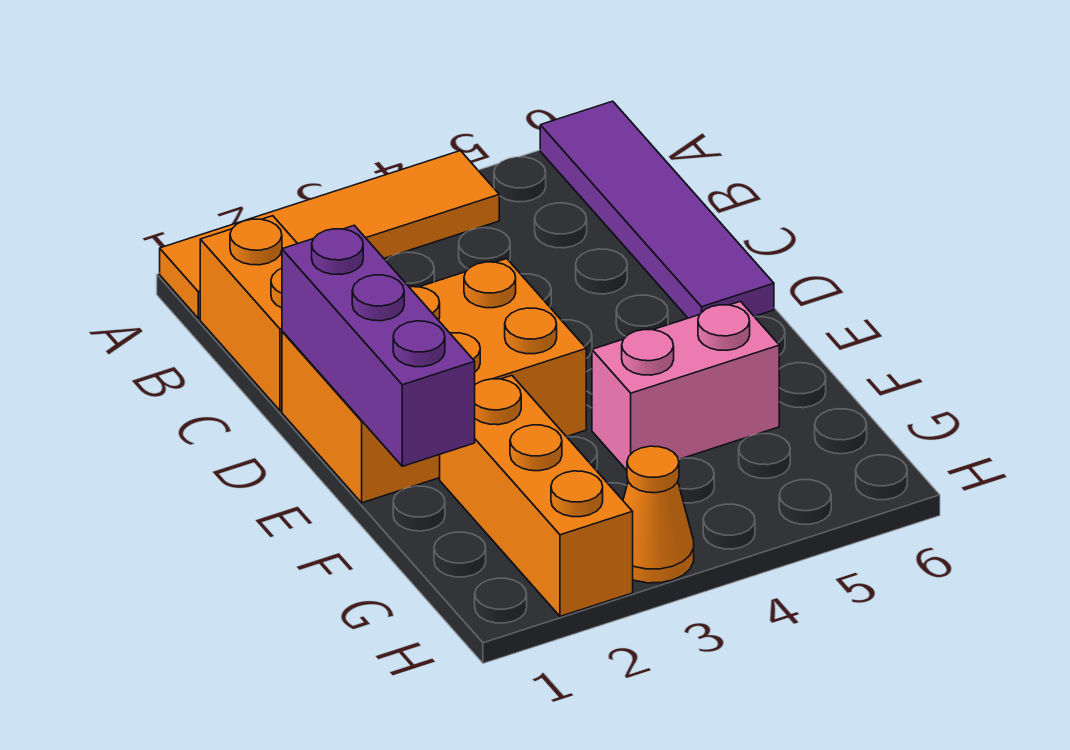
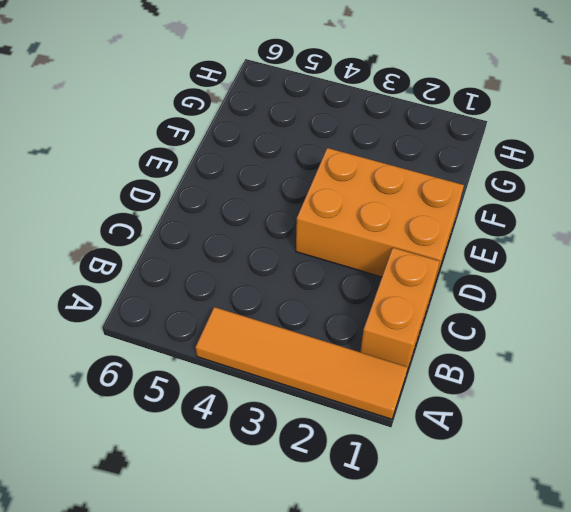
none -> purple 1x4 tile [540,101,774,318]
none -> orange 1x3 brick [440,376,633,616]

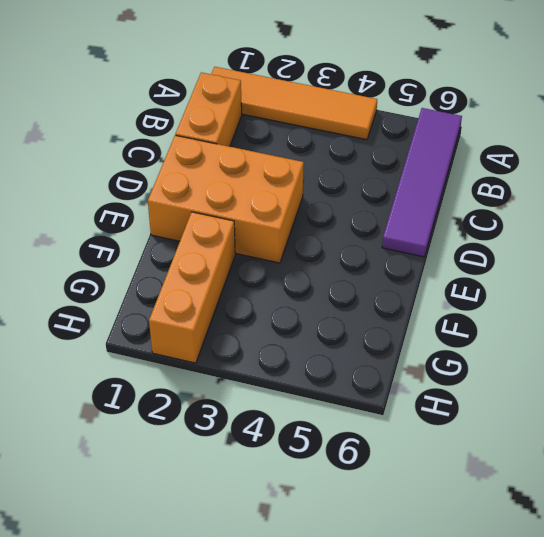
none -> pink 1x2 brick [592,301,779,470]
none -> orange 1x1 cone [623,446,694,583]

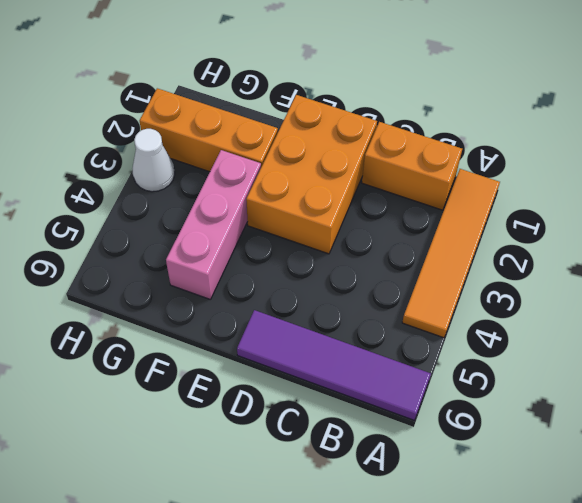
pink 1x3 brick [166,150,261,300] -> pink 1x2 brick [592,301,779,470]
white 1x1 cone [132,129,175,192] -> orange 1x1 cone [623,446,694,583]
none -> purple 1x3 brick [282,225,475,466]

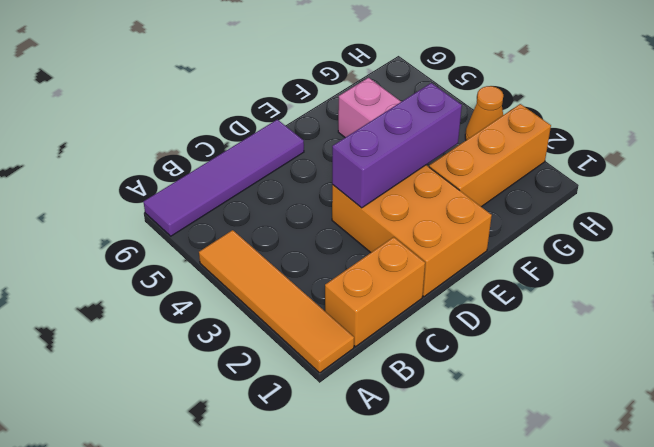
purple 1x3 brick [332,83,462,208] -> purple 1x3 brick moved to [282,225,475,466]

